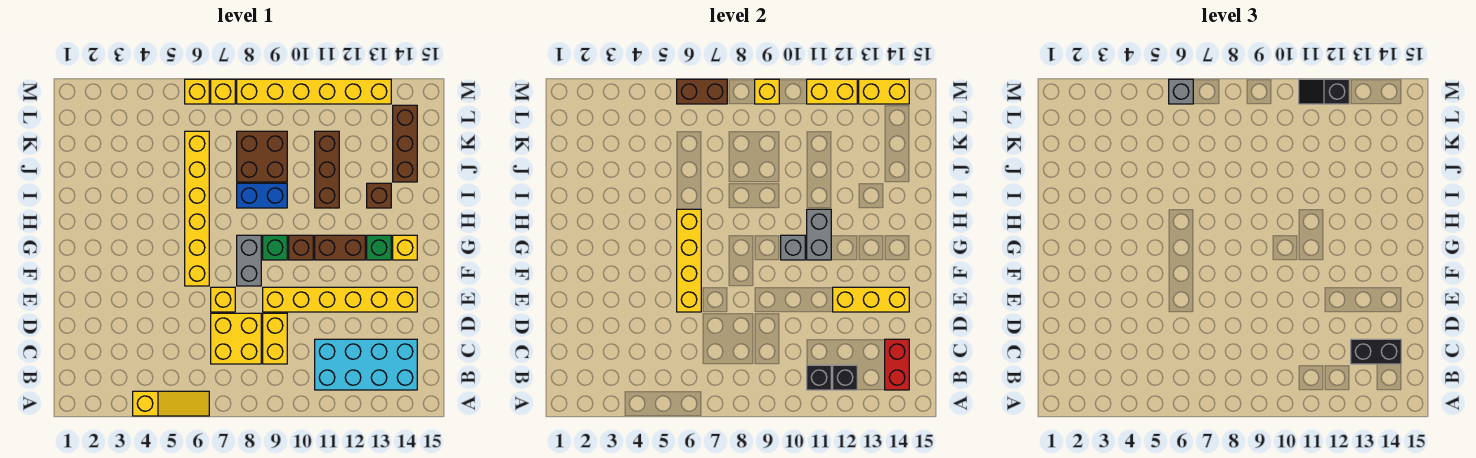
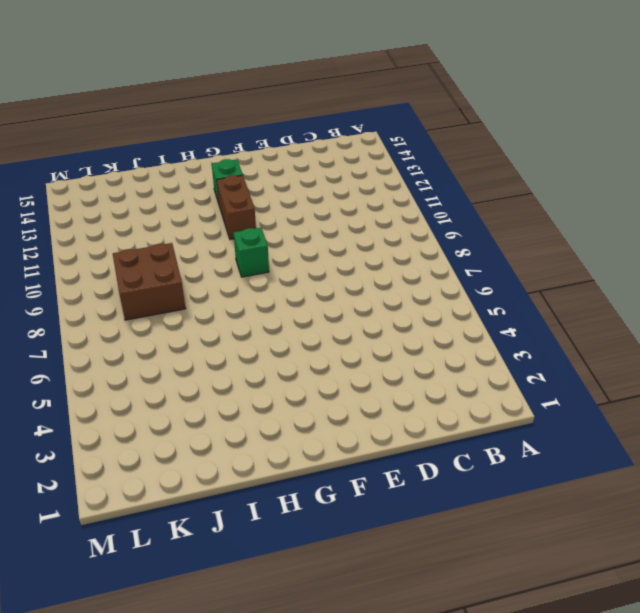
none -> yellow 1x3 slope [133,391,209,416]
none -> cyan 2x4 brick [315,339,417,390]
none -> yellow 2x2 brick [211,313,261,364]
none -> yellow 1x2 brick [263,313,287,364]

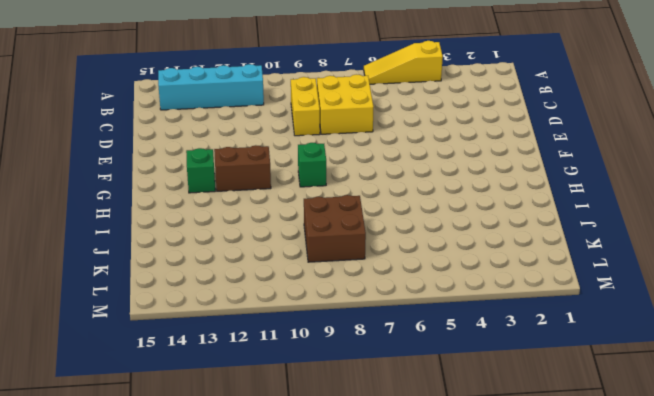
cyan 1x4 brick [158,64,264,110] -> cyan 2x4 brick [315,339,417,390]
none -> yellow 1x1 brick [211,287,235,312]
none -> yellow 1x6 brick [263,287,417,312]
none -> yellow 1x6 brick [185,131,209,286]
none -> grey 1x2 brick [237,235,261,286]

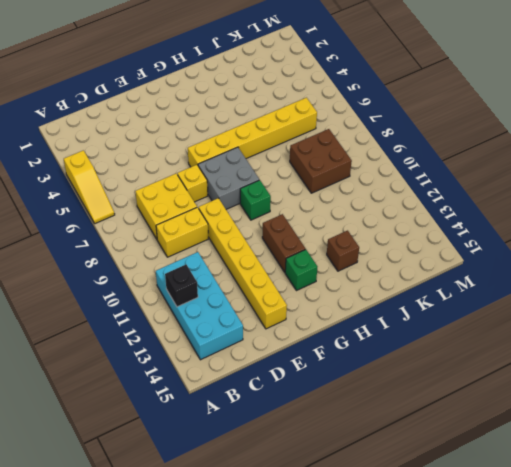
grey 2x2 brick [198,147,259,209] -> grey 1x2 brick [237,235,261,286]
none -> brown 1x1 brick [289,235,313,260]
none -> yellow 1x1 brick [393,235,417,260]
none -> blue 1x2 brick [237,183,287,208]
none -> brown 1x3 brick [315,131,339,208]

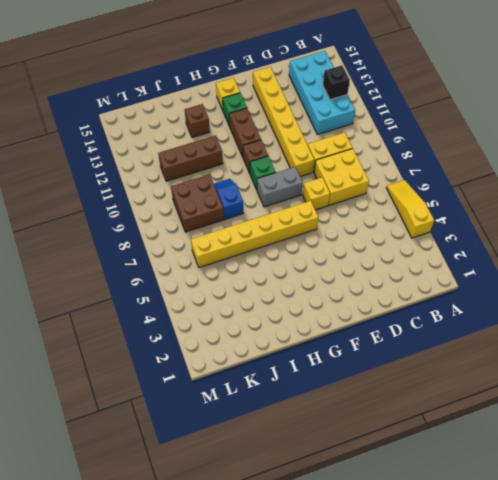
blue 1x2 slope [214,179,243,219] -> blue 1x2 brick [237,183,287,208]
none -> brown 1x3 brick [393,105,417,182]
none -> yellow 1x1 brick [185,79,209,104]
none -> yellow 1x1 brick [211,79,235,104]
none -> yellow 1x6 brick [237,79,391,104]

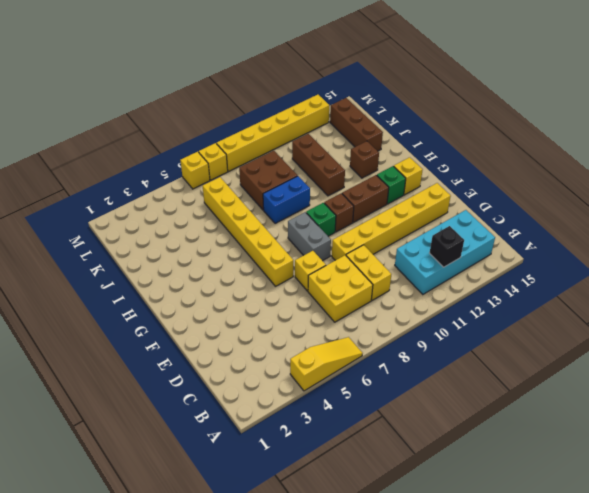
none -> black 1x1 brick [807,365,831,390]
none -> red 1x2 brick [885,339,909,390]
none -> yellow 1x4 brick [677,209,701,312]
none -> yellow 1x3 brick [833,287,909,312]

